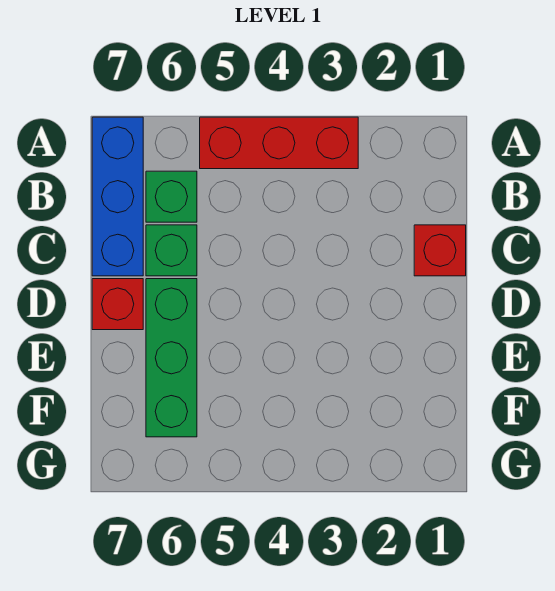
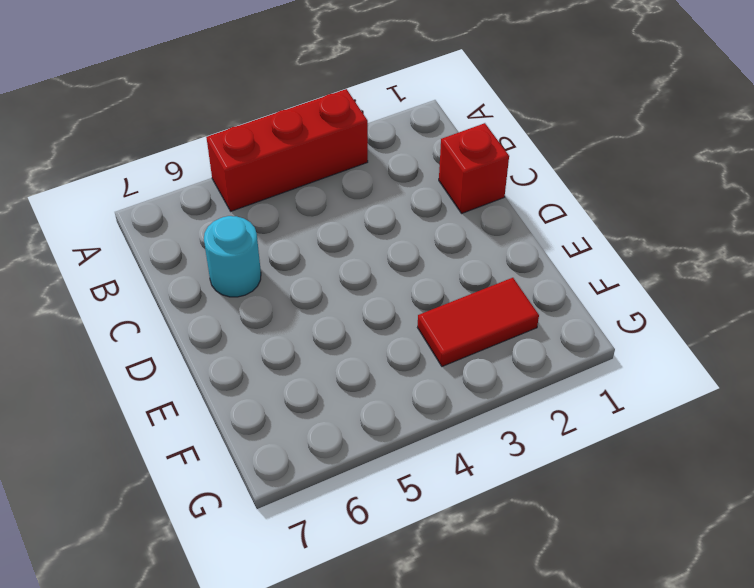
cyan 1x1 round brick [204,216,261,297] -> green 1x1 brick [146,225,197,276]
red 1x2 tile [418,278,539,366] -> none
none -> blue 1x3 brick [92,117,143,276]
none -> green 1x1 brick [146,171,197,222]

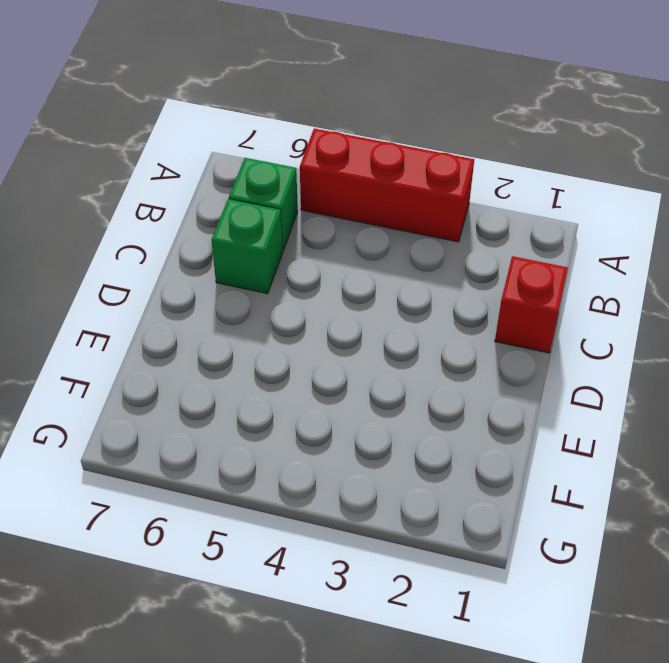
none -> blue 1x3 brick [92,117,143,276]
none -> green 1x3 brick [146,279,197,437]

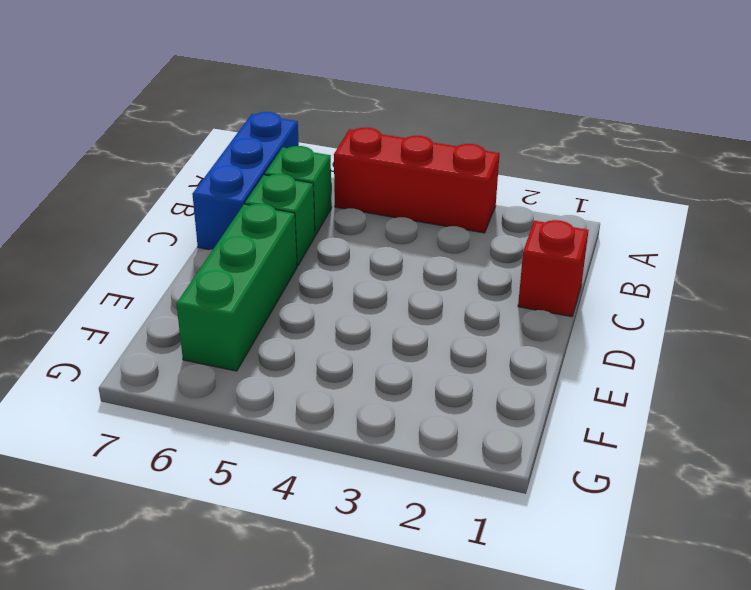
none -> red 1x1 brick [92,279,143,330]

